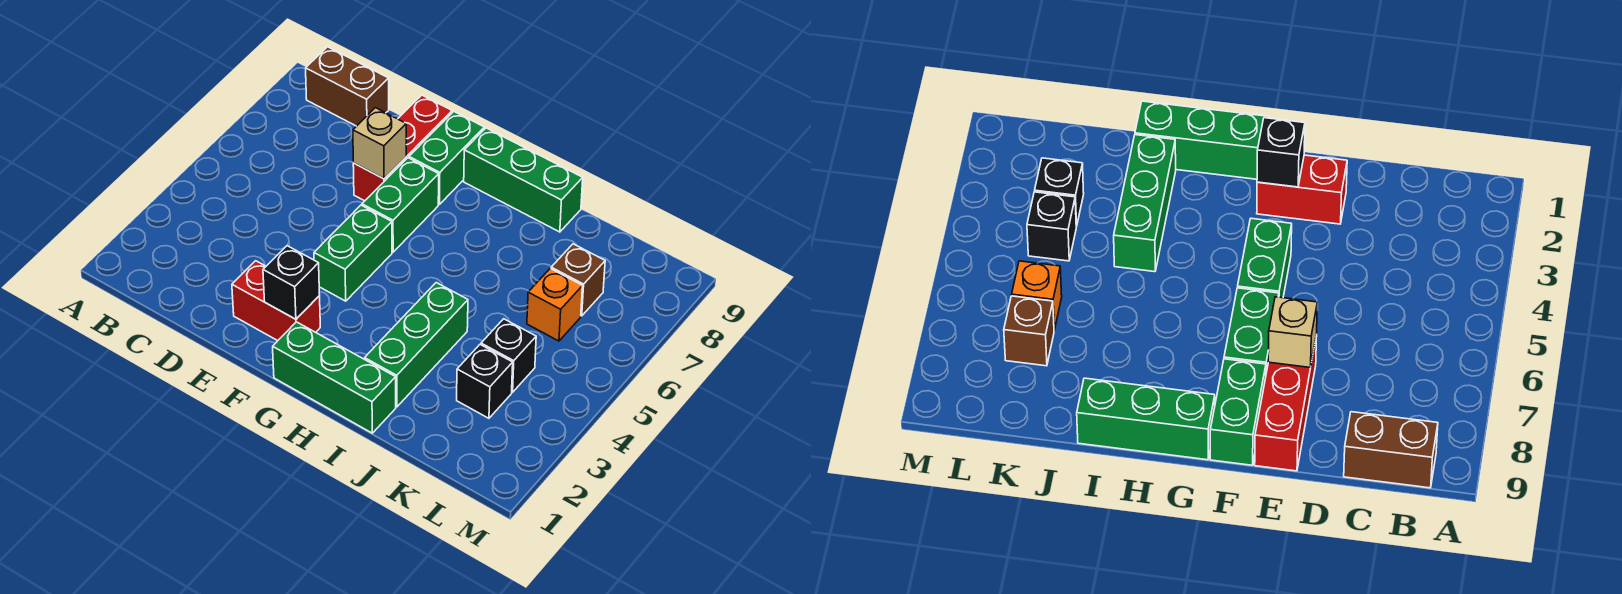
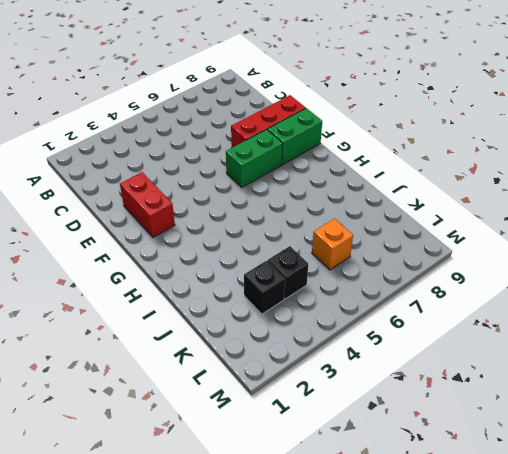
none -> brown 1x2 brick [306,47,389,126]
none -> green 1x2 brick [314,205,392,301]
none -> green 1x3 brick [273,322,396,433]

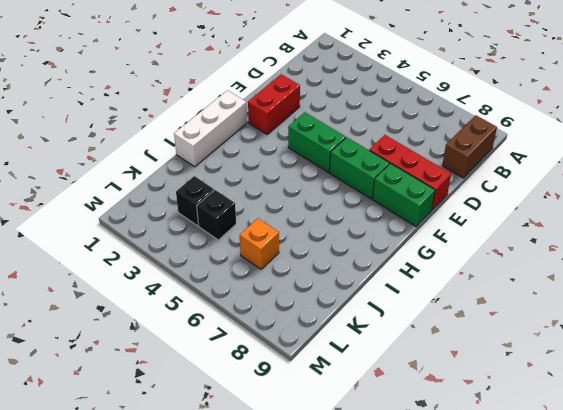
white 1x3 brick [174,90,247,167] -> green 1x3 brick [273,322,396,433]
none -> green 1x3 brick [464,128,583,232]
none -> green 1x3 brick [365,283,468,407]
none -> brown 1x1 brick [551,244,605,316]

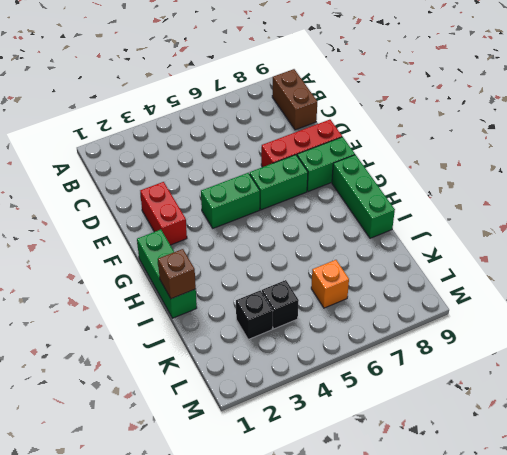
brown 1x1 brick [158,249,196,299] -> brown 1x1 brick moved to [551,244,605,316]
none -> green 1x3 brick [365,283,468,407]
none -> tan 1x1 brick [353,108,406,179]
none -> black 1x1 brick [263,246,320,319]

